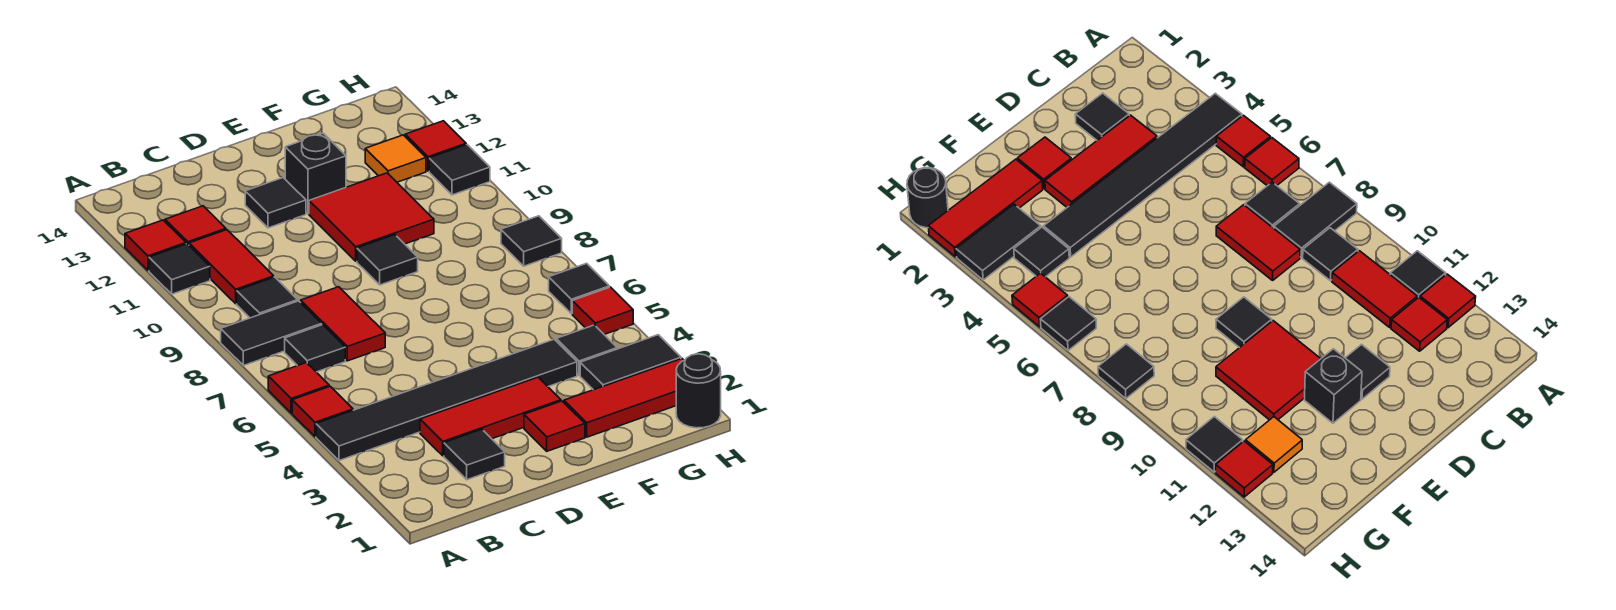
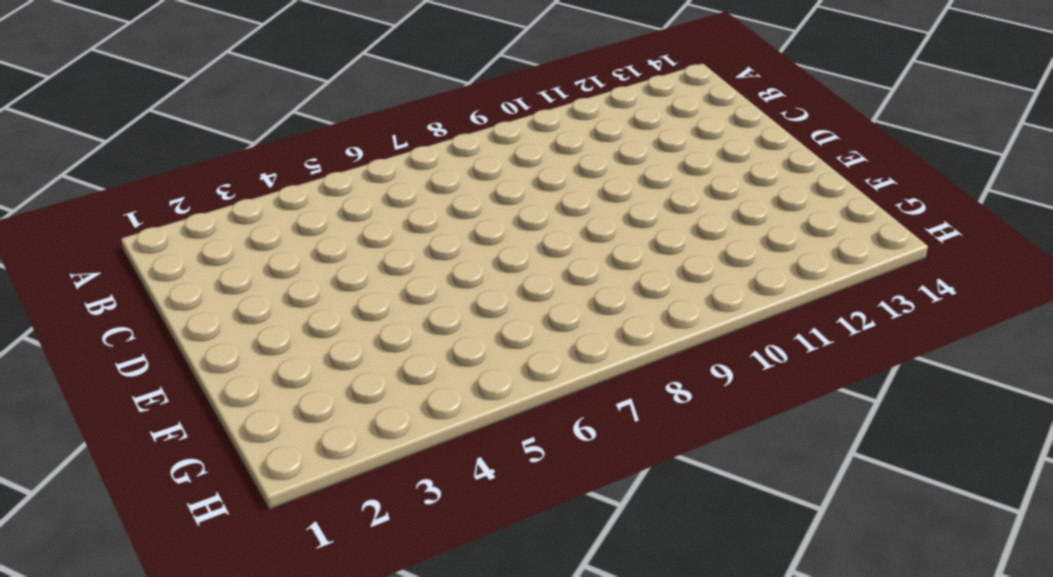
none -> black 1x6 tile [316,339,577,461]
none -> red 1x1 tile [292,386,353,437]
none -> red 1x1 tile [268,363,329,413]

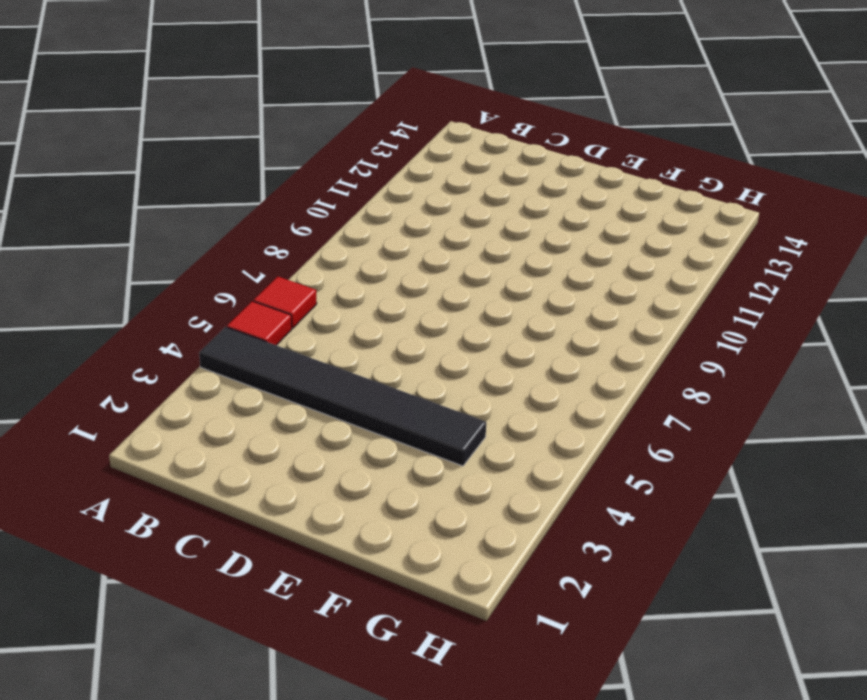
none -> black 1x2 tile [221,301,322,366]
none -> black 1x1 tile [149,244,210,294]
none -> red 1x1 tile [125,220,186,270]

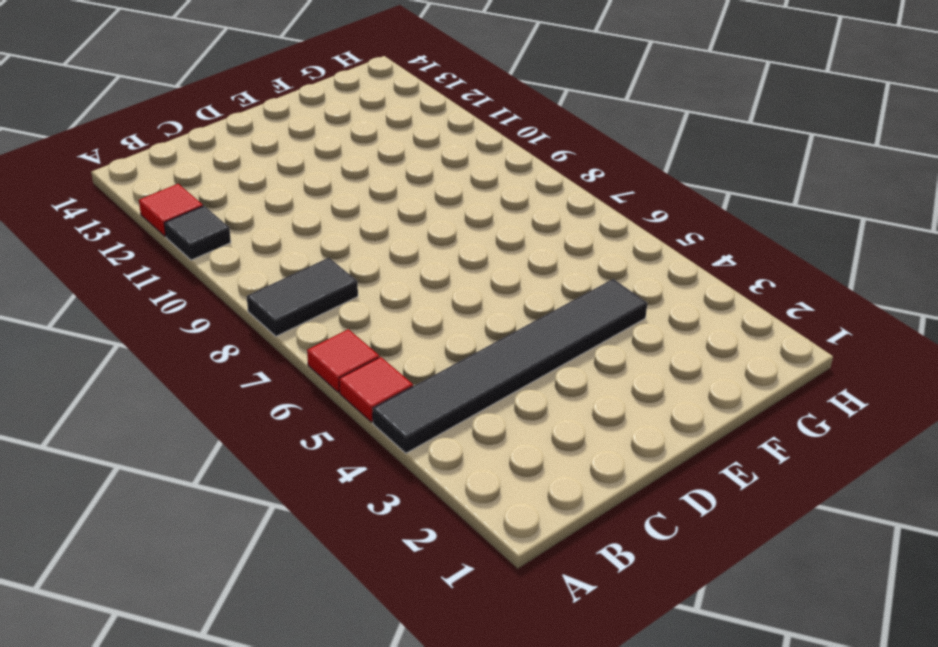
none -> black 1x1 tile [285,325,345,372]
none -> black 1x1 tile [237,277,298,318]
none -> red 1x2 tile [189,230,274,304]

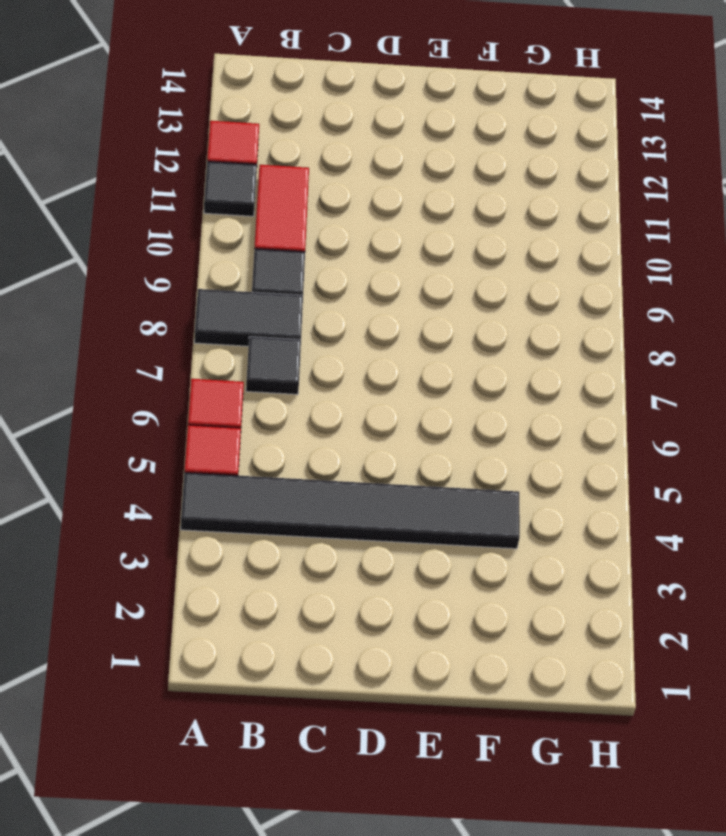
none -> red 1x1 tile [165,206,226,245]
none -> black 1x1 tile [444,429,505,480]
none -> red 1x3 tile [420,377,561,456]

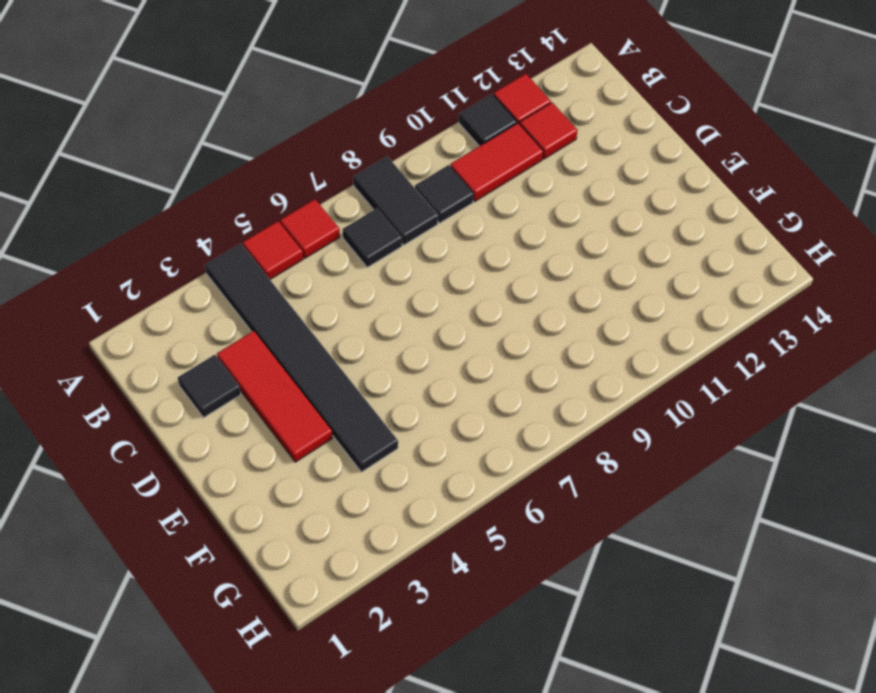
none -> red 1x2 tile [301,287,385,361]
none -> black 1x1 tile [245,178,306,228]
none -> red 1x1 tile [524,401,585,451]

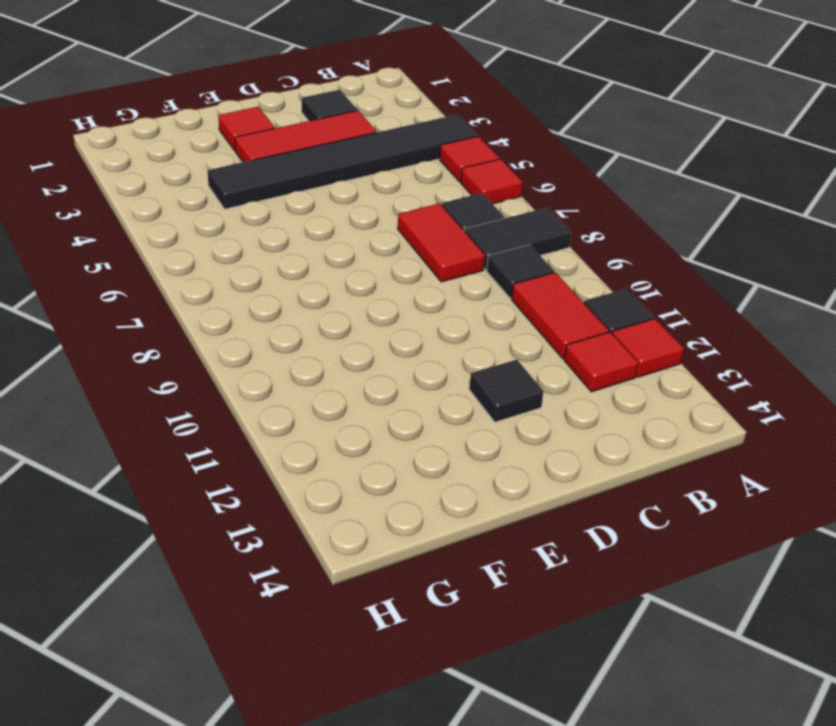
none -> black 1x1 tile [357,235,418,285]
none -> red 2x2 tile [309,173,434,261]
none -> black 1x1 brick [285,133,346,214]

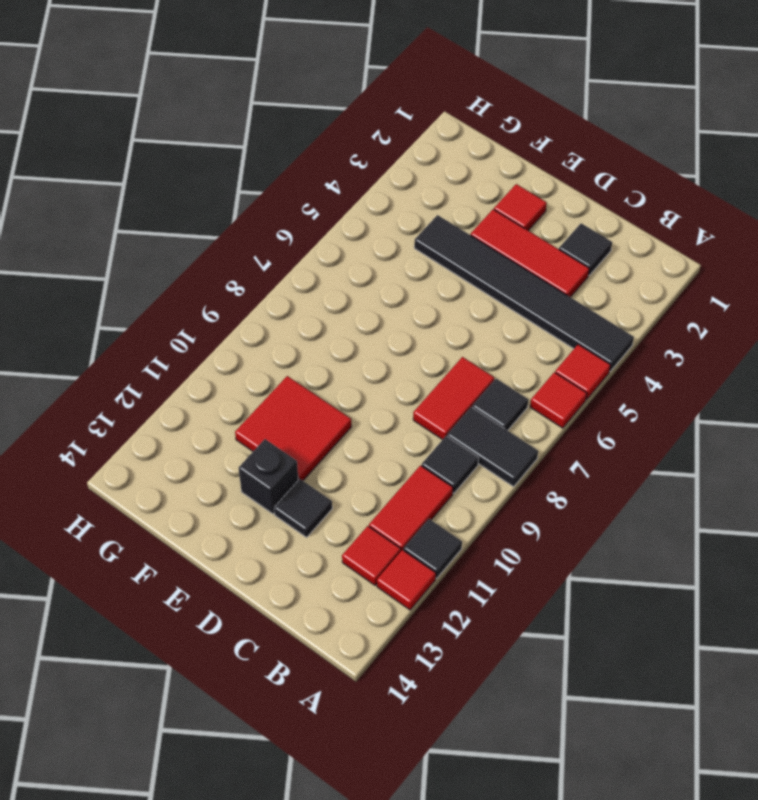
none -> black 1x1 tile [357,235,418,285]
none -> red 1x3 tile [564,359,684,437]
none -> black 1x2 tile [580,335,681,390]

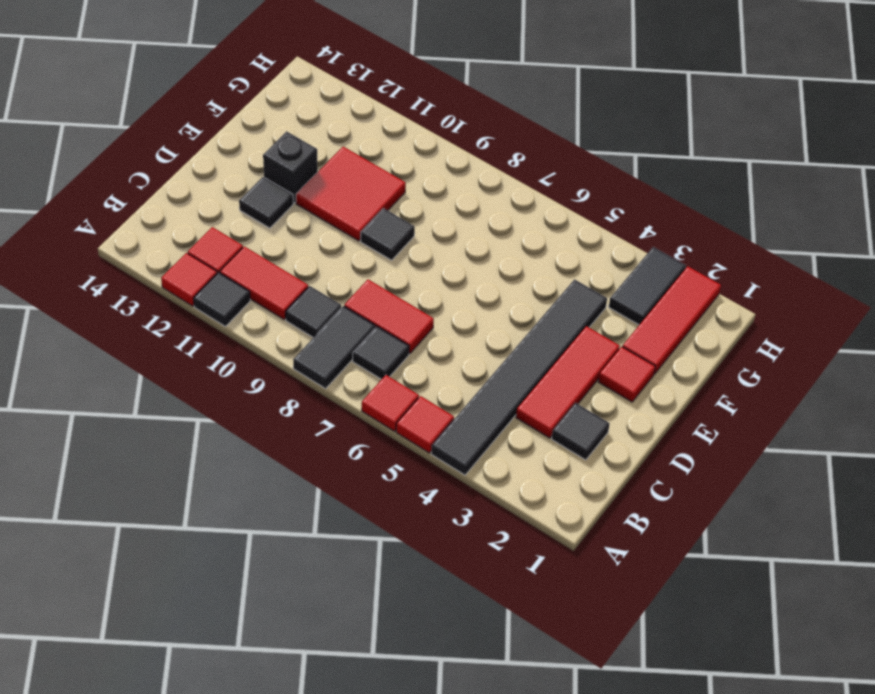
none -> black 1x1 tile [556,325,617,376]
none -> orange 1x1 tile [365,135,426,182]
none -> black 1x1 round brick [676,354,721,428]

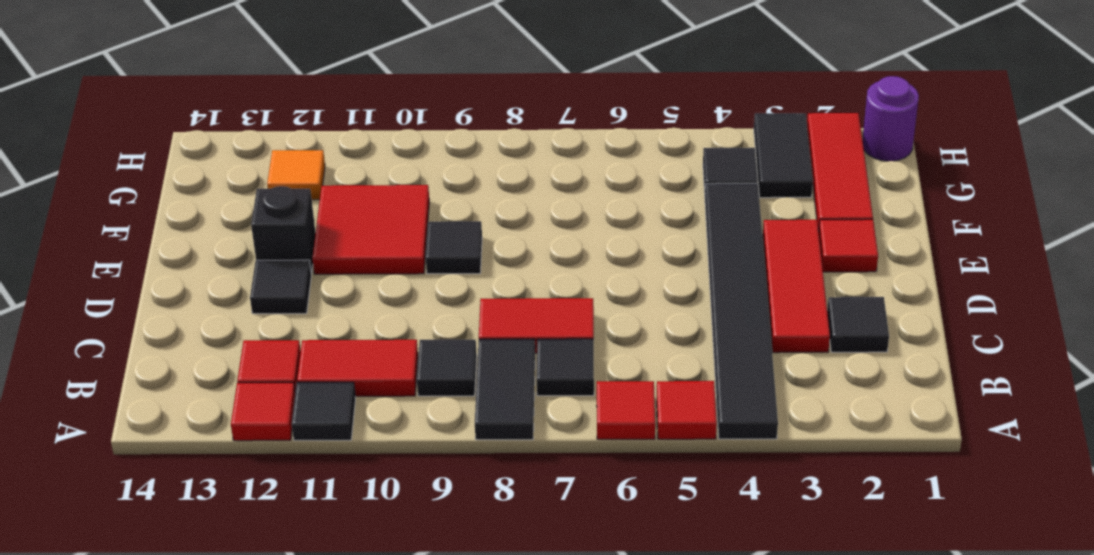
purple 1x1 round brick [862,76,919,161] -> black 1x1 round brick [676,354,721,428]
none -> red 1x1 tile [572,287,633,334]
none -> black 1x1 tile [549,263,609,314]
none -> black 1x1 tile [501,216,562,266]

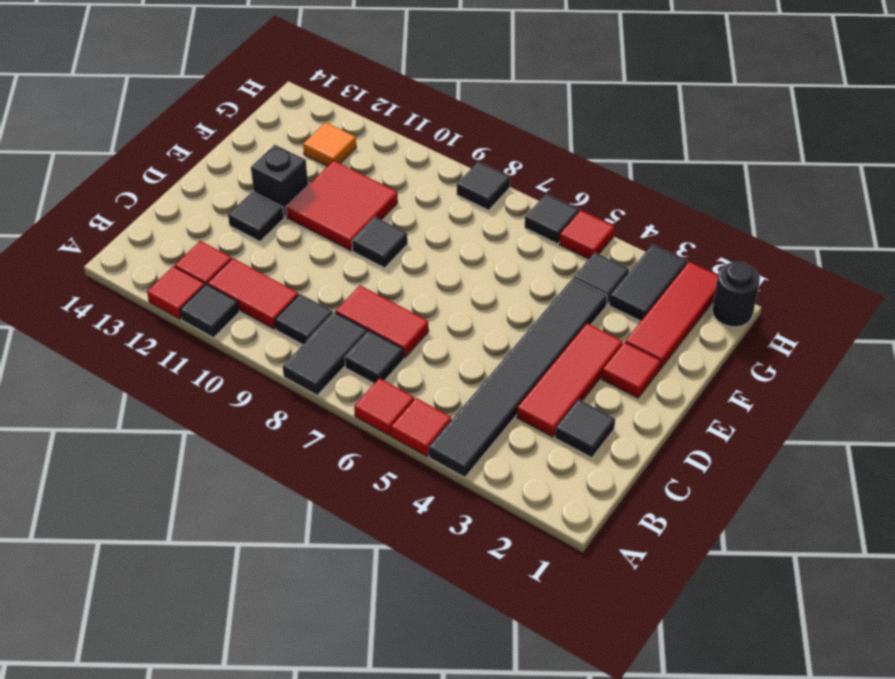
none -> black 1x1 tile [429,145,490,195]
none -> red 1x1 tile [405,121,466,171]

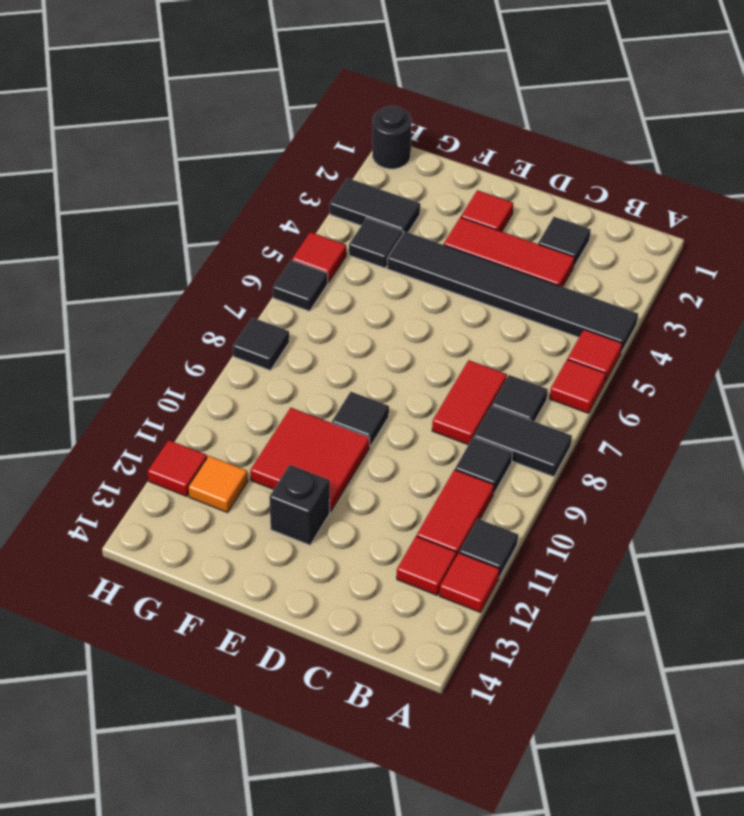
none -> black 1x1 tile [245,178,306,228]
none -> red 1x3 tile [564,359,684,437]
none -> black 1x1 tile [429,145,490,195]

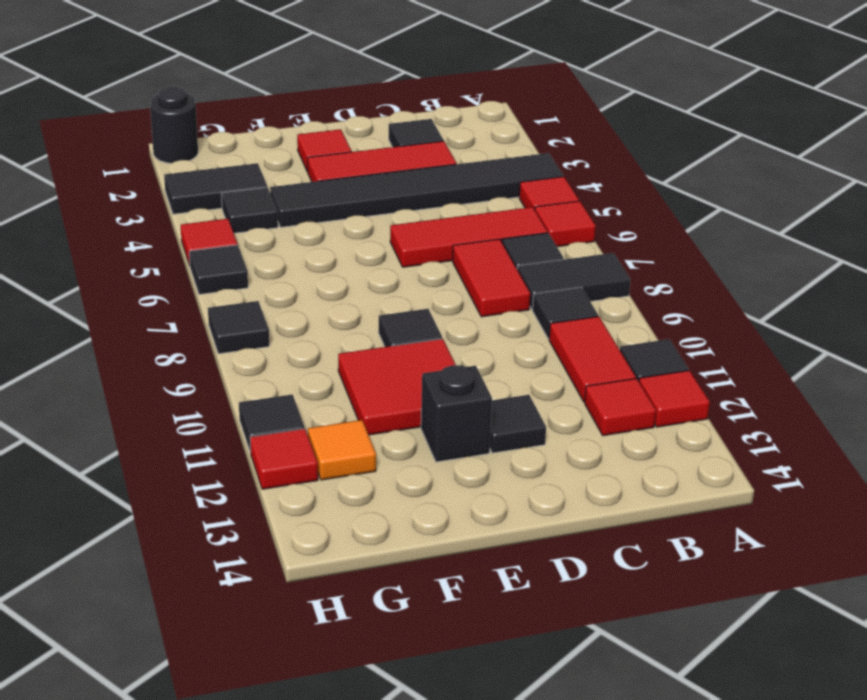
red 1x3 tile [390,207,548,267] -> red 1x3 tile moved to [564,359,684,437]

